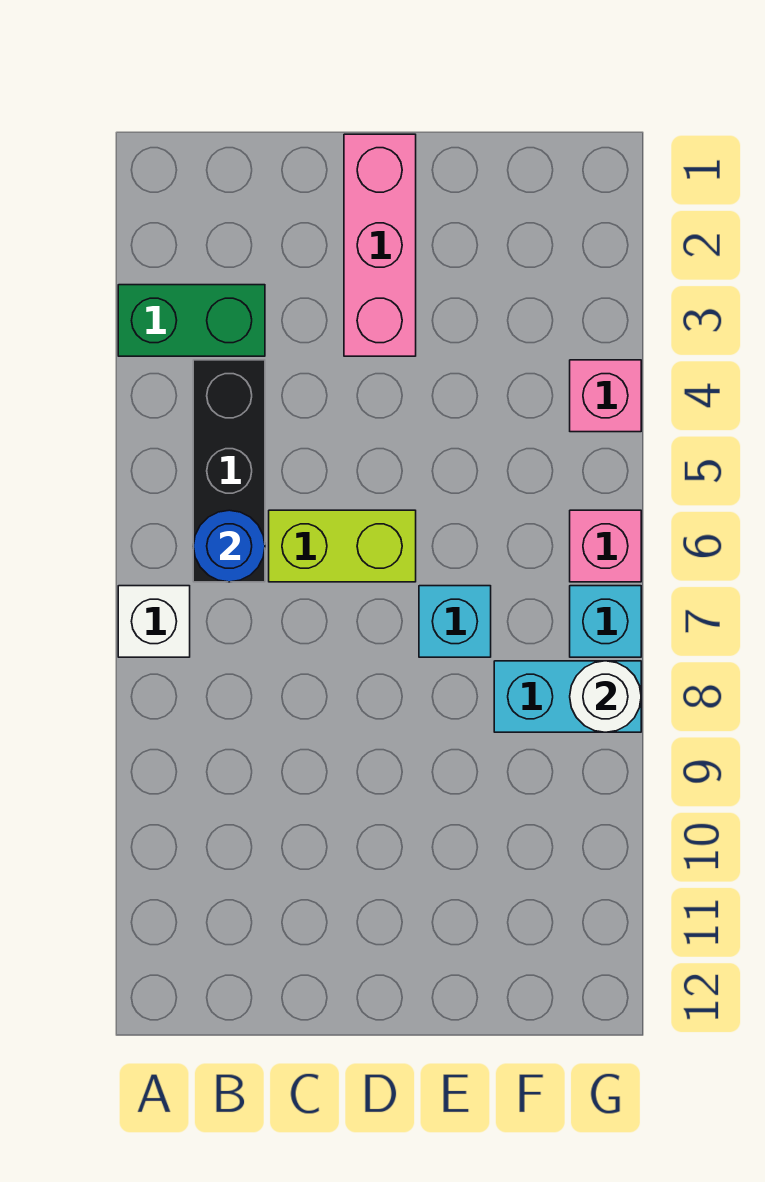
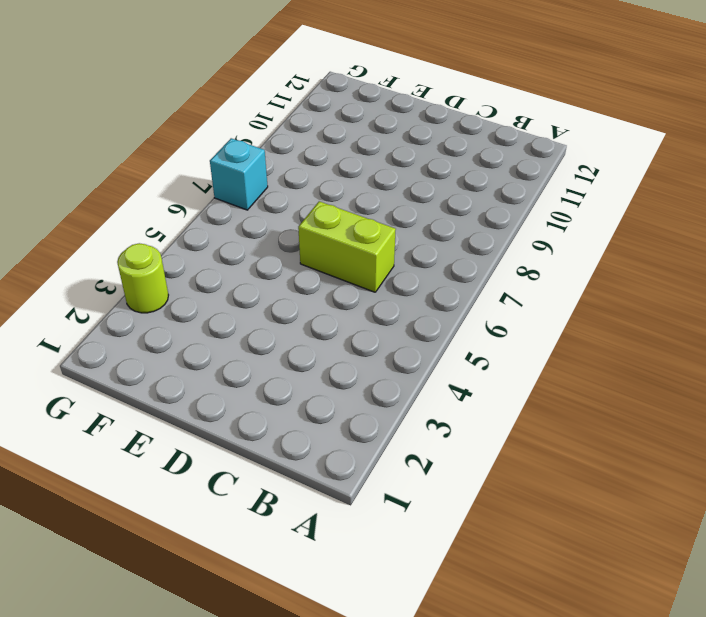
lime 1x1 round brick [117,243,168,313] -> none
none -> green 1x2 brick [118,285,265,356]
none -> white 1x1 brick [118,586,190,657]
none -> black 1x3 brick [193,360,265,582]

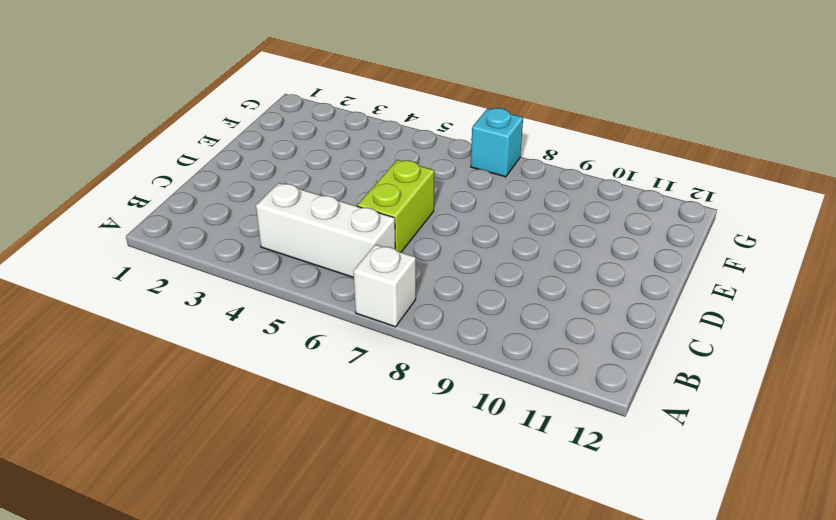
white 1x3 brick [256,183,395,277] -> black 1x3 brick [193,360,265,582]
none -> green 1x2 brick [118,285,265,356]
none -> pink 1x3 brick [344,134,416,356]
none -> cyan 1x1 brick [419,586,491,657]

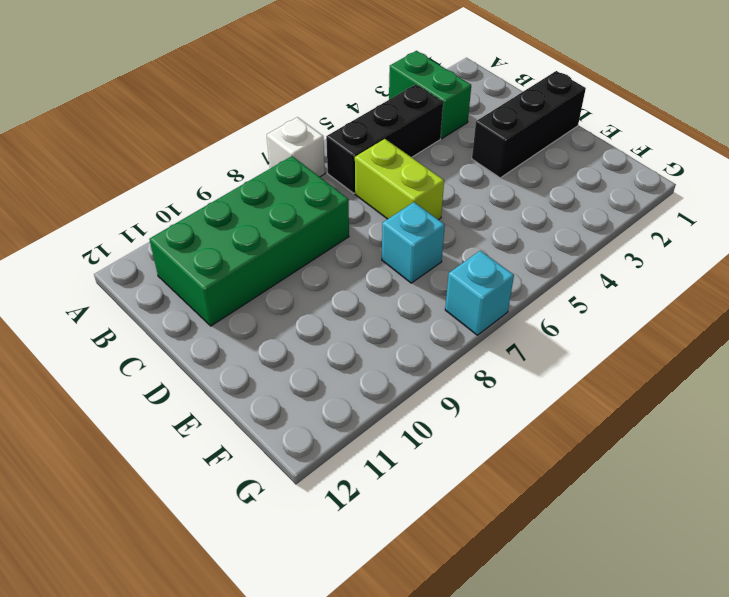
green 2x4 brick [149,156,349,326] -> none
black 1x3 brick [472,71,586,178] -> pink 1x3 brick [344,134,416,356]
none -> cyan 1x2 brick [494,661,641,732]
none -> pink 1x1 brick [570,360,641,432]
none -> pink 1x1 brick [570,510,641,582]

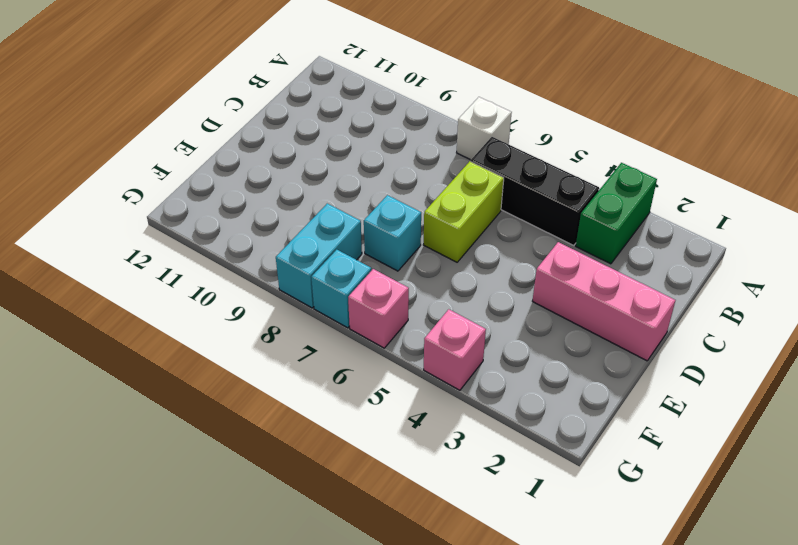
none -> blue 1x1 round brick [193,510,265,582]
none -> white 1x1 round brick [570,661,641,732]

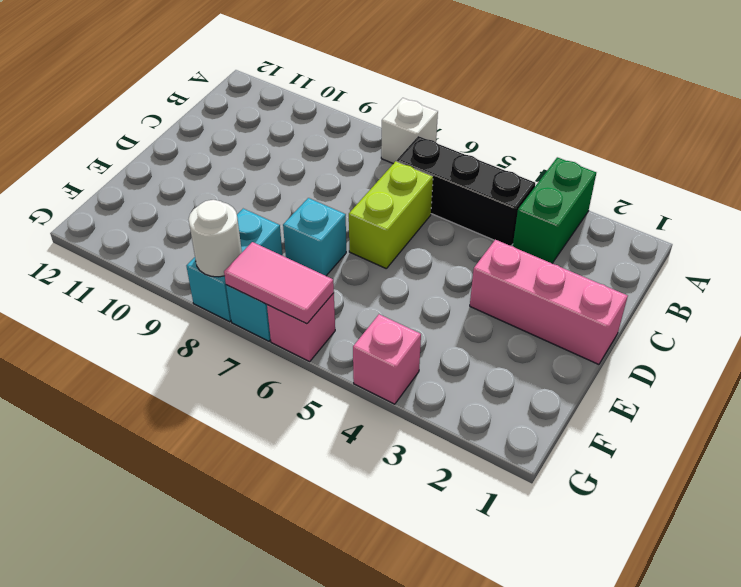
pink 1x2 tile [224,242,334,324] -> none
none -> blue 1x1 round brick [193,510,265,582]

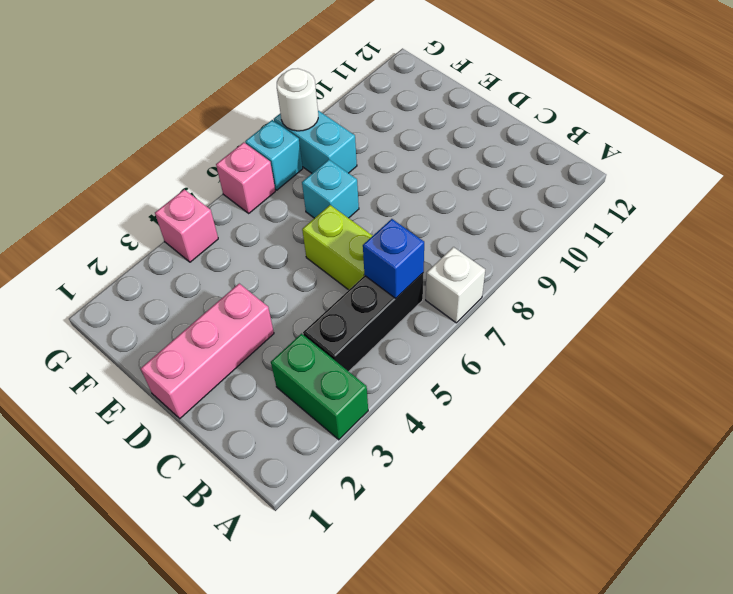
blue 1x1 brick [363,219,424,299] -> blue 1x1 round brick [193,510,265,582]

